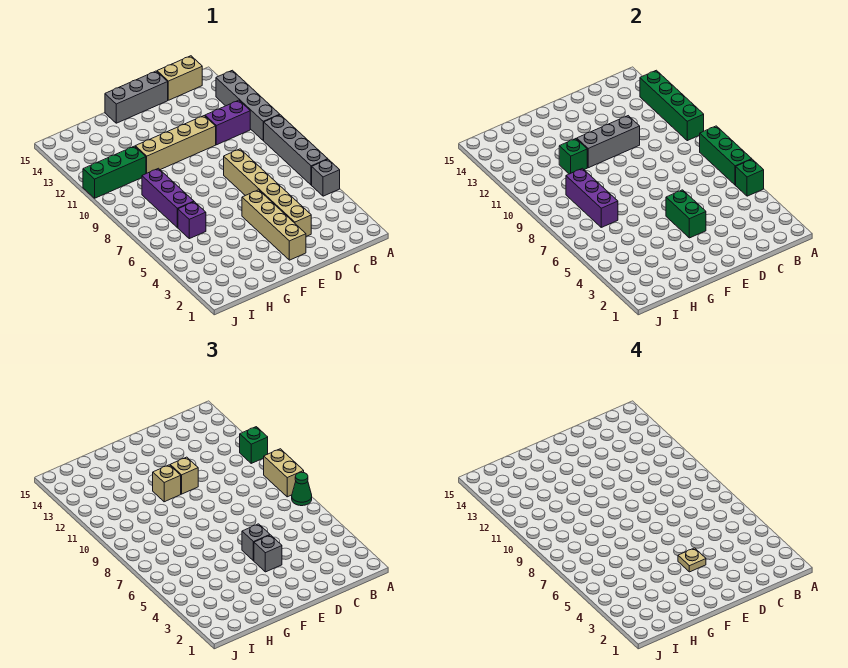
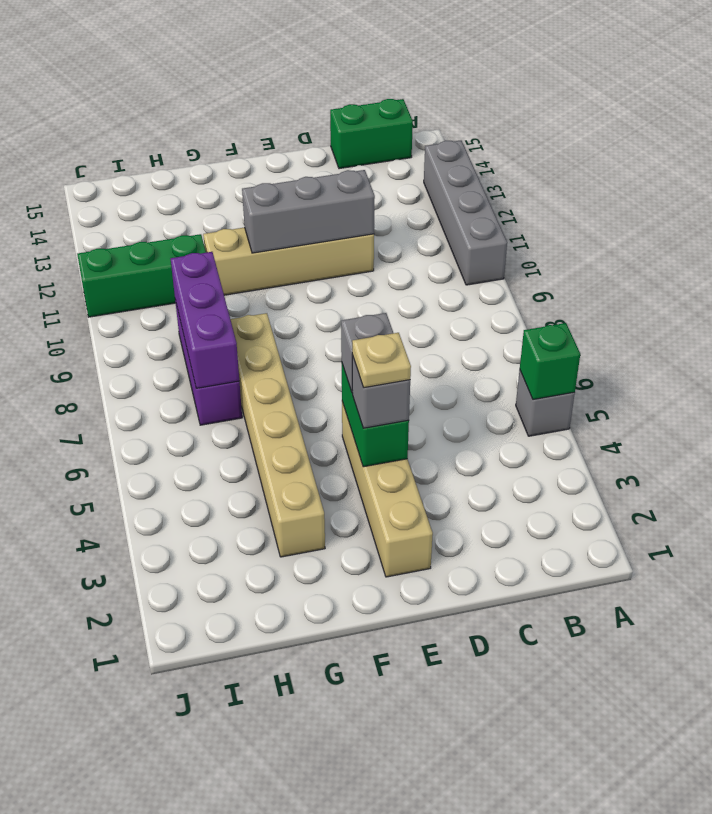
green 1x2 brick [330,99,413,169] -> tan 1x2 brick [157,56,202,100]
tan 1x6 brick [230,313,325,557] -> tan 1x6 brick moved to [224,149,311,236]
none -> grey 1x4 brick [263,115,328,185]
none -> purple 1x2 brick [205,100,250,145]
none -> grey 1x3 brick [105,71,168,123]

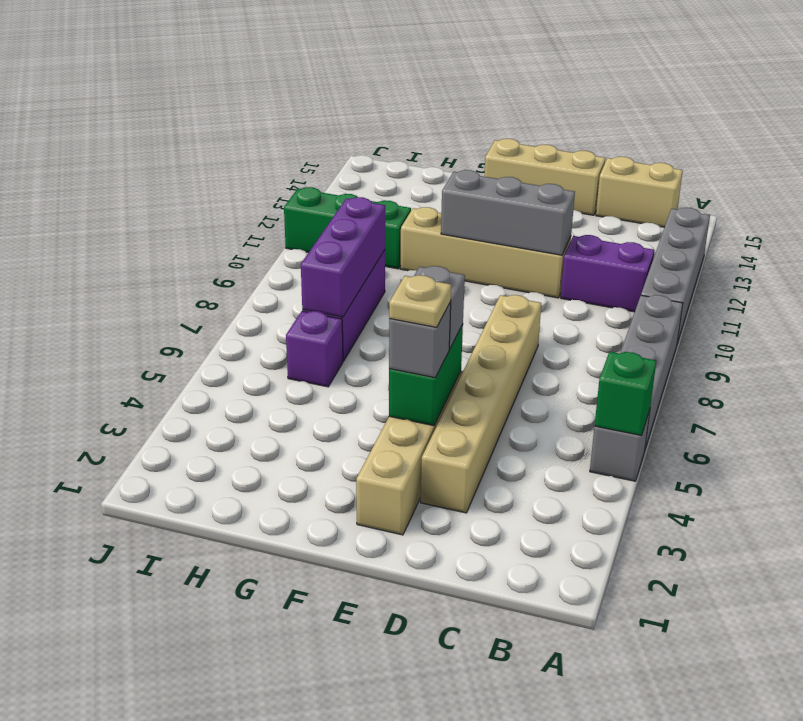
tan 1x3 brick [484,139,605,215] -> grey 1x3 brick [105,71,168,123]
none -> green 1x3 brick [700,126,752,185]
none -> green 1x4 brick [640,70,704,141]
none -> green 1x1 brick [559,139,587,174]

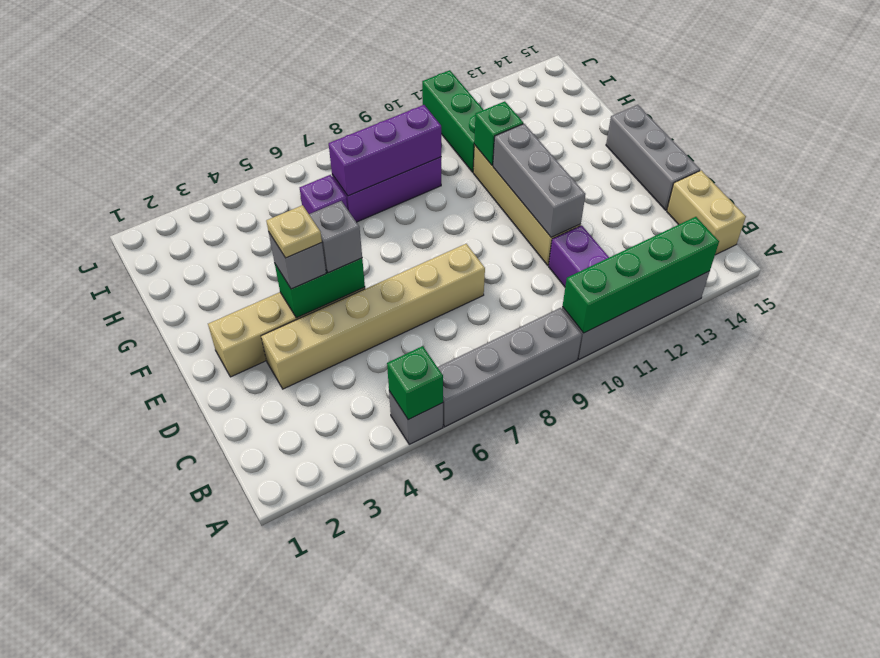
none -> green 1x3 brick [700,126,752,185]
none -> green 1x1 cone [292,472,312,506]
none -> tan 1x2 brick [264,449,304,497]

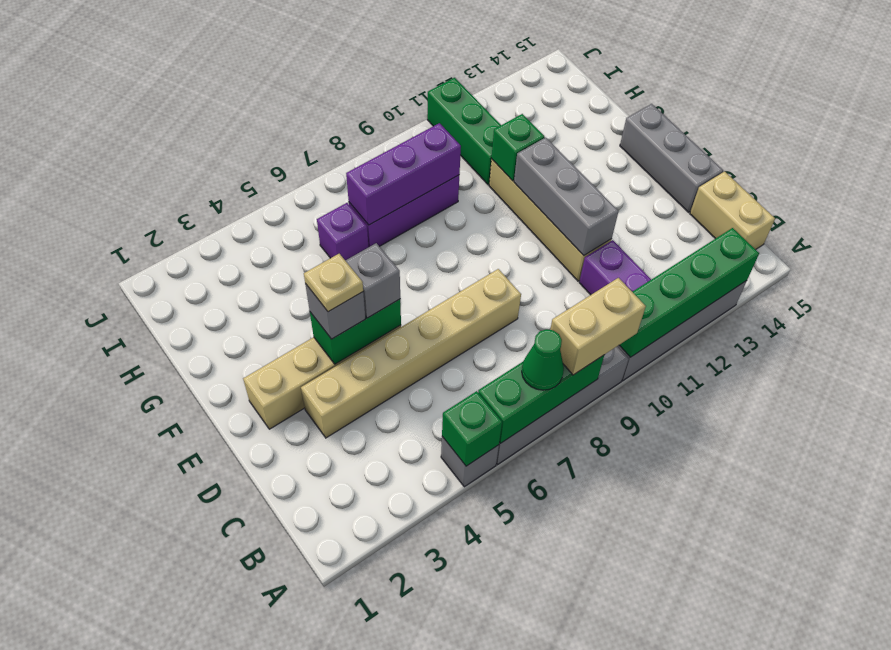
none -> green 1x1 brick [240,427,268,463]
none -> tan 1x1 brick [170,457,198,494]
none -> tan 1x1 brick [153,465,181,502]

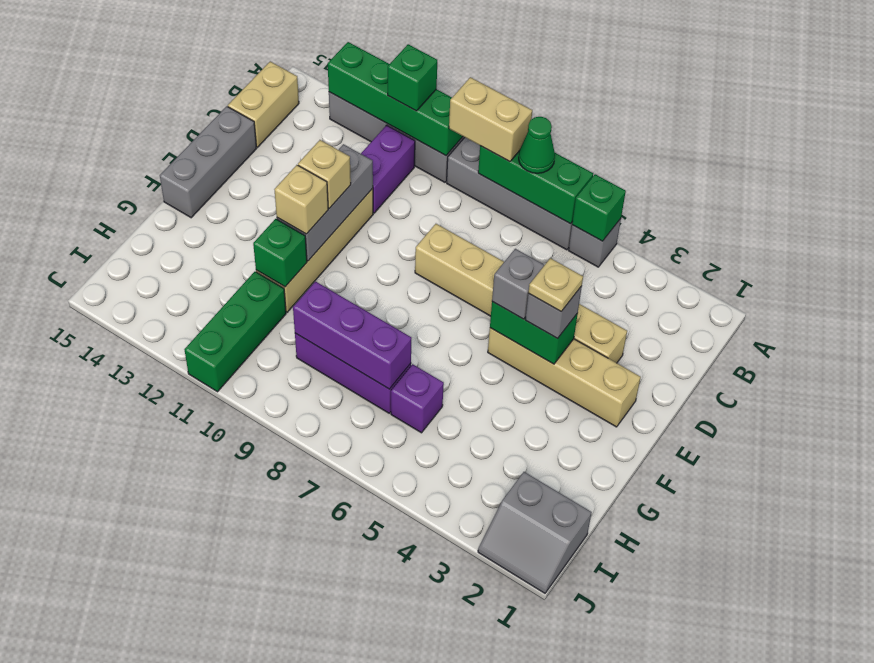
grey 2x2 slope [478,472,592,593] -> none

